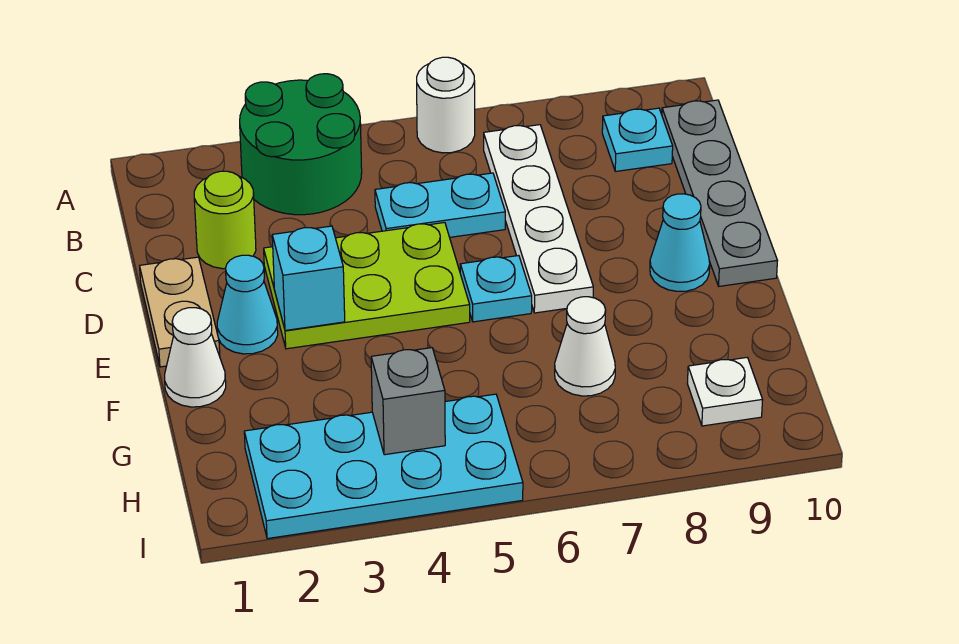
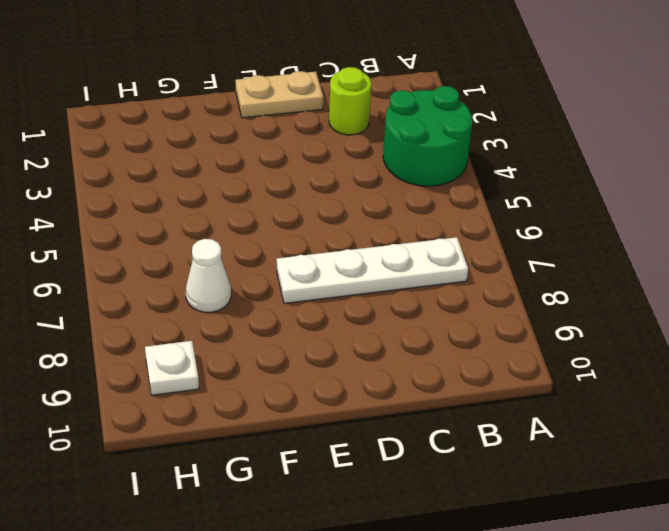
none -> white 1x1 round brick [417,57,475,153]
none -> cyan 1x1 plate [602,108,673,171]
none -> grey 1x4 plate [662,100,777,286]

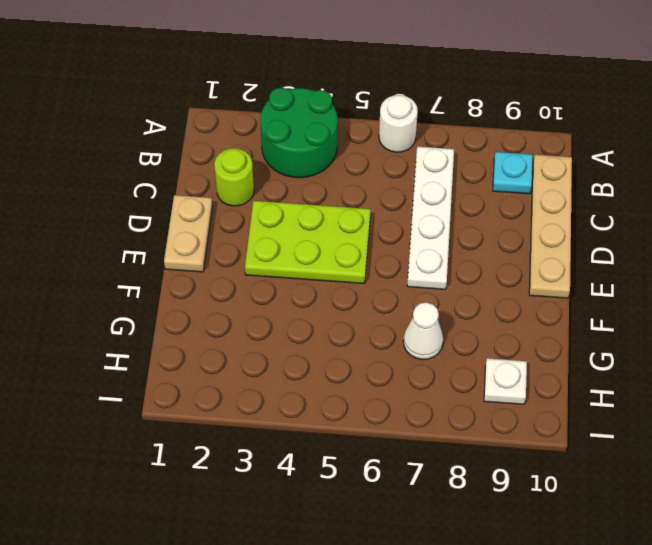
tan 1x4 plate [529,155,572,298] -> grey 1x4 plate [662,100,777,286]
none -> cyan 1x2 plate [375,173,505,237]
none -> cyan 1x1 cone [217,255,278,354]
none -> cyan 1x1 plate [460,256,532,322]

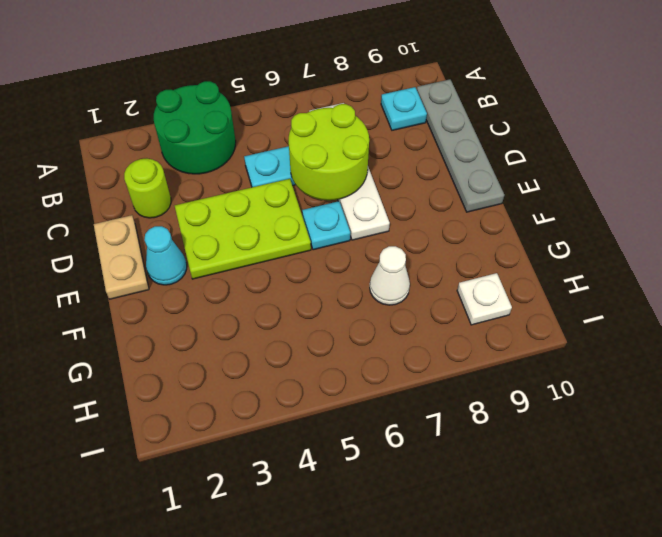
lime 2x2 round brick [289,104,369,200] -> none
none -> white 1x1 round brick [417,57,475,153]
none -> cyan 1x1 cone [650,194,710,291]
none -> white 1x1 cone [165,308,226,407]

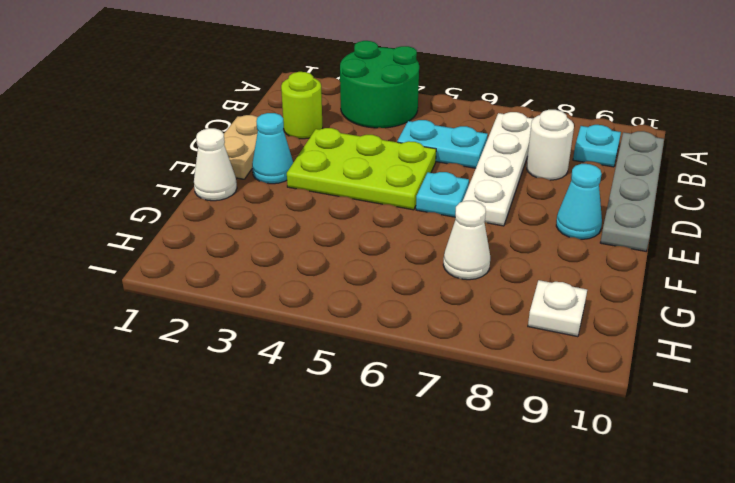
white 1x1 round brick [527,110,574,180] -> white 1x1 round brick moved to [417,57,475,153]
none -> cyan 2x4 plate [244,394,523,539]
none -> cyan 1x1 brick [272,226,345,330]
none -> grey 1x1 brick [371,348,445,455]

